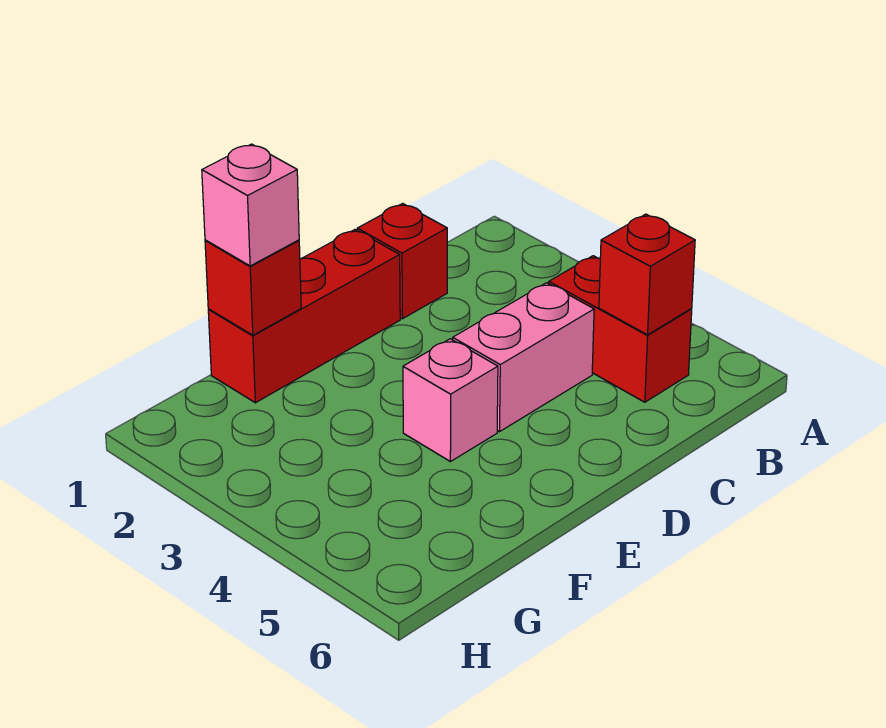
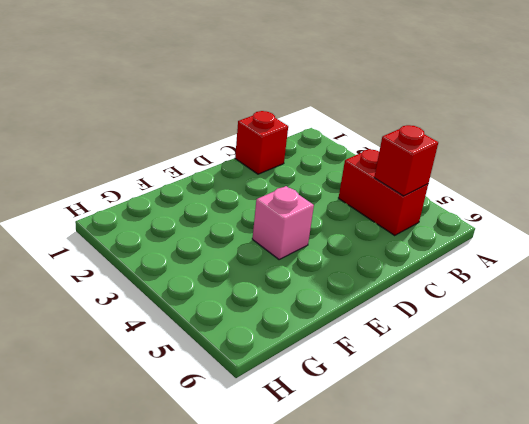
none -> pink 1x2 brick [453,283,594,432]
none -> red 1x3 brick [208,230,400,403]

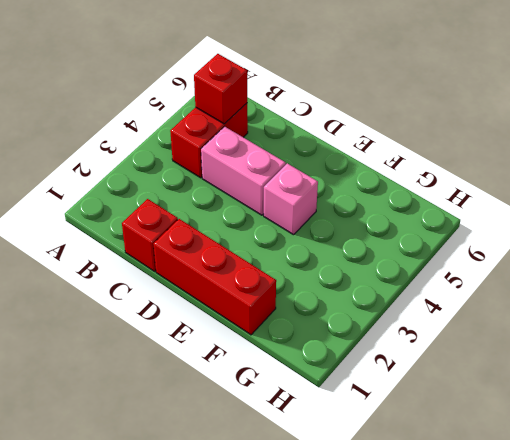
none -> red 1x1 brick [205,240,301,335]
none -> pink 1x1 brick [202,144,299,266]

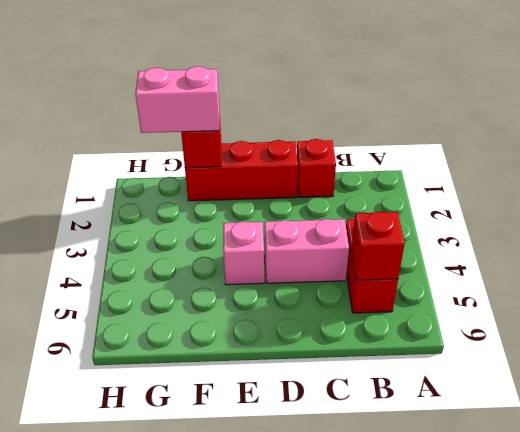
pink 1x2 brick [135,66,219,133] -> pink 1x1 brick [202,144,299,266]

